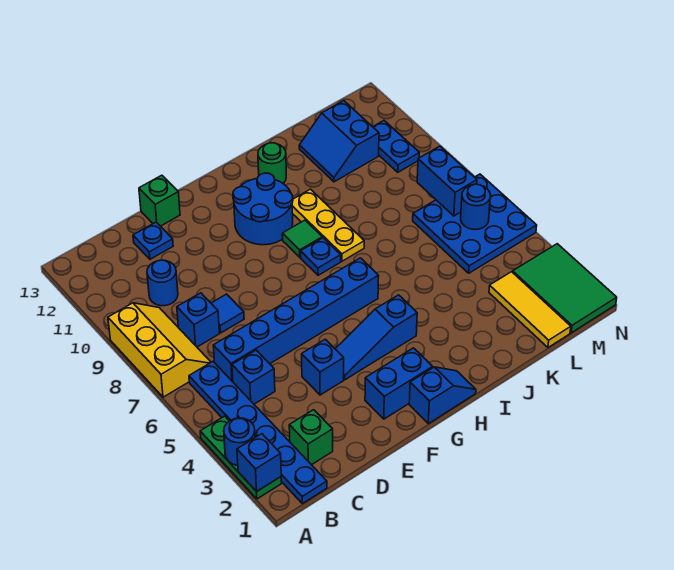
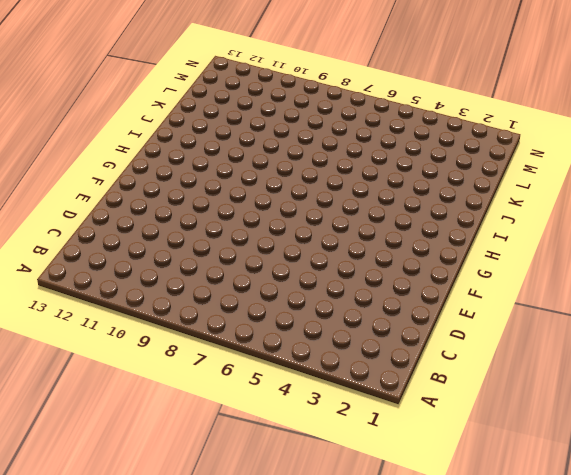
none -> green 1x3 plate [200,416,282,499]
none -> yellow 2x3 slope [108,303,211,397]
none -> blue 1x6 plate [189,362,327,504]

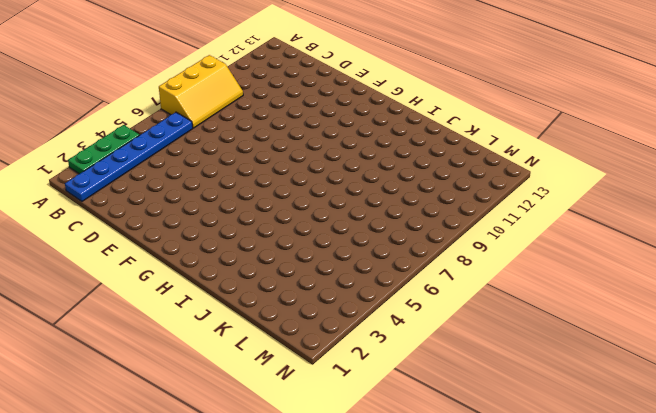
none -> green 1x1 brick [289,410,333,465]
none -> blue 1x1 brick [232,350,275,404]
none -> blue 1x6 brick [213,258,379,382]

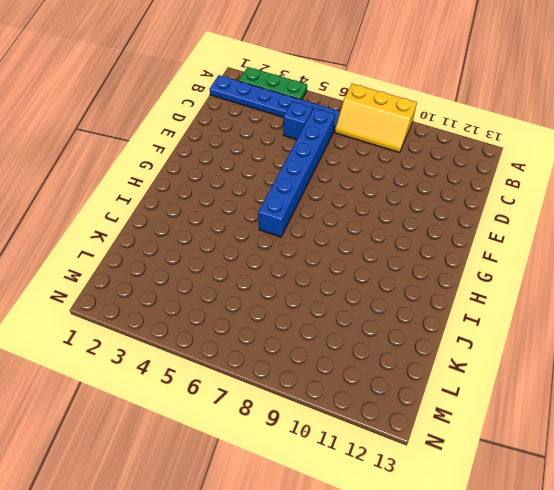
none -> green 1x1 brick [289,410,333,465]
none -> blue 1x1 brick [177,293,219,347]
none -> blue 1x1 round brick [147,260,178,306]

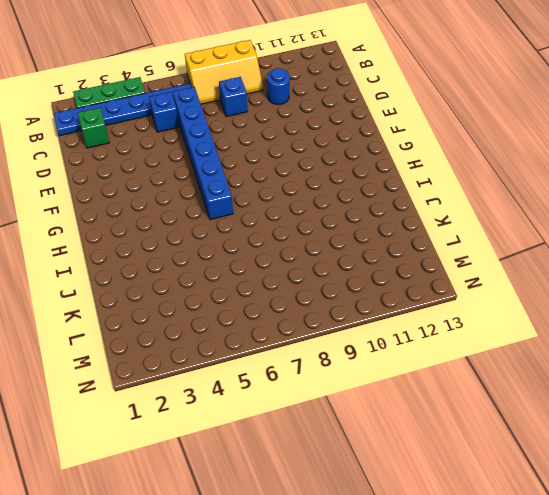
none -> blue 1x1 tile [211,294,244,333]
none -> blue 1x1 plate [133,222,173,259]
none -> blue 1x1 brick [302,339,344,395]

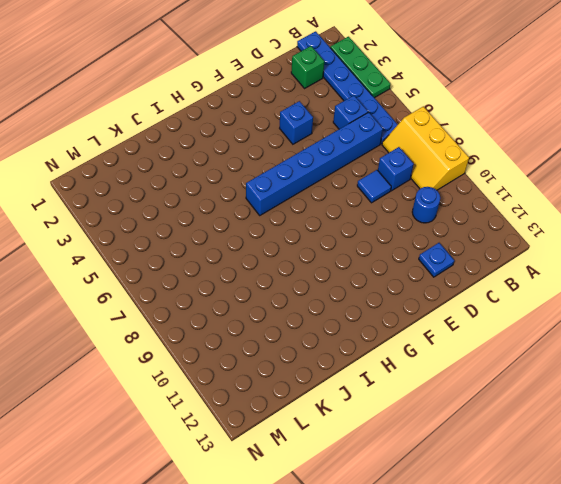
none -> green 1x1 brick [139,175,180,226]
none -> blue 1x2 brick [365,348,433,419]
none -> blue 1x3 slope [335,295,417,380]

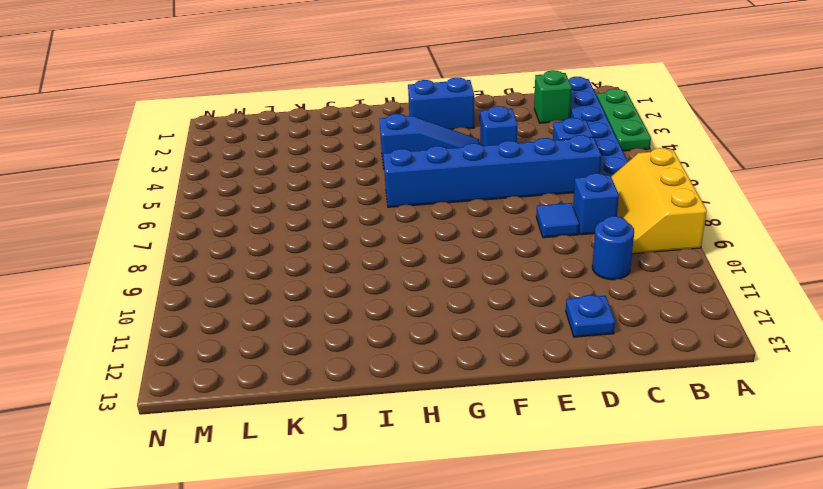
none -> green 1x1 brick [139,175,180,226]
none -> blue 1x2 slope [409,367,476,424]
none -> blue 2x2 round brick [233,173,293,245]

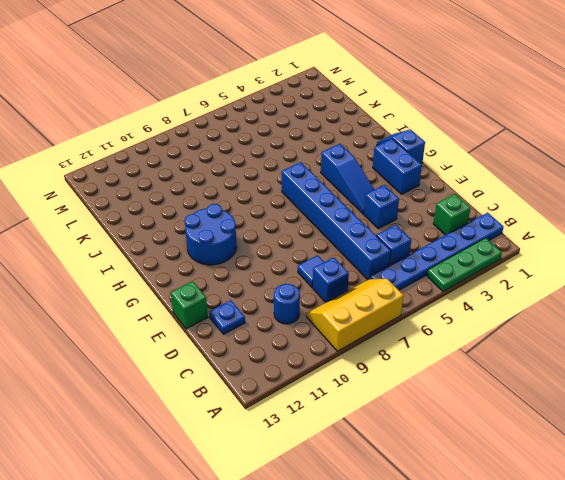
none -> blue 1x1 plate [301,238,341,275]
none -> green 1x1 tile [282,220,322,257]
none -> yellow 1x3 plate [292,189,364,261]

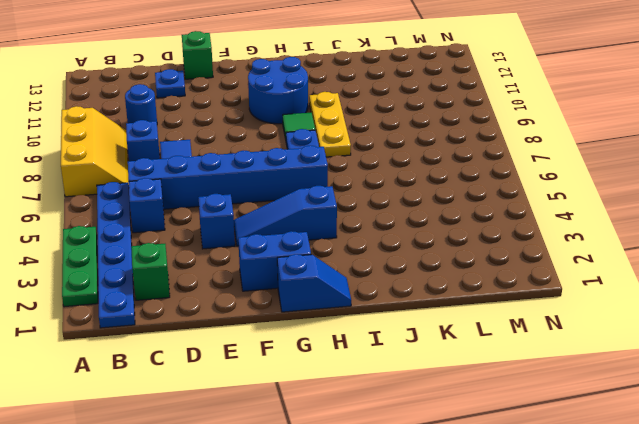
none -> green 1x1 round brick [258,143,286,183]
none -> blue 2x2 slope [299,101,379,182]
none -> yellow 1x3 tile [489,272,571,347]

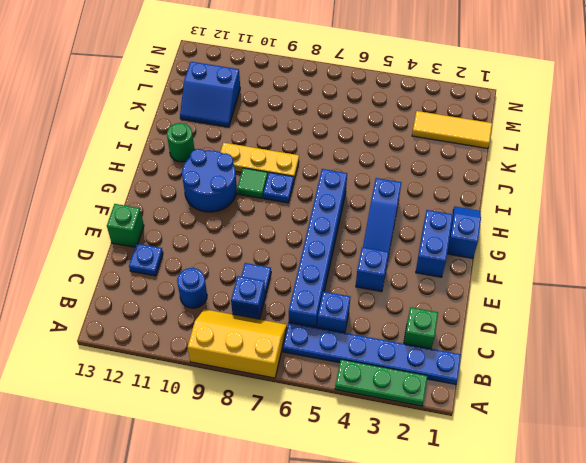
none -> blue 3x3 plate [413,174,537,273]
none -> green 2x3 tile [513,244,617,333]
none -> blue 1x2 plate [373,121,419,172]

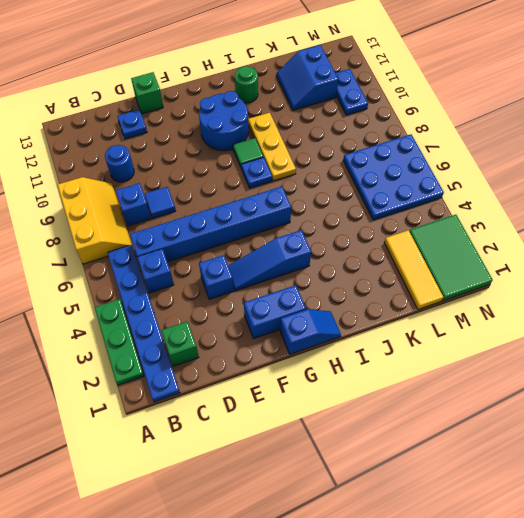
none -> blue 1x1 brick [237,434,281,492]
none -> blue 1x1 round brick [224,418,255,465]
none -> blue 1x1 round brick [461,184,490,230]

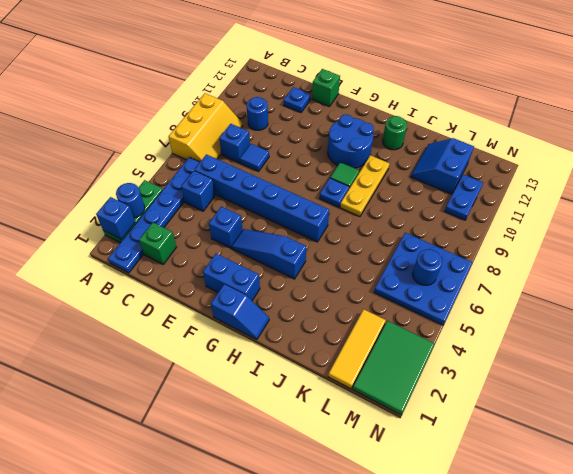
none -> blue 1x2 brick [417,146,477,216]

